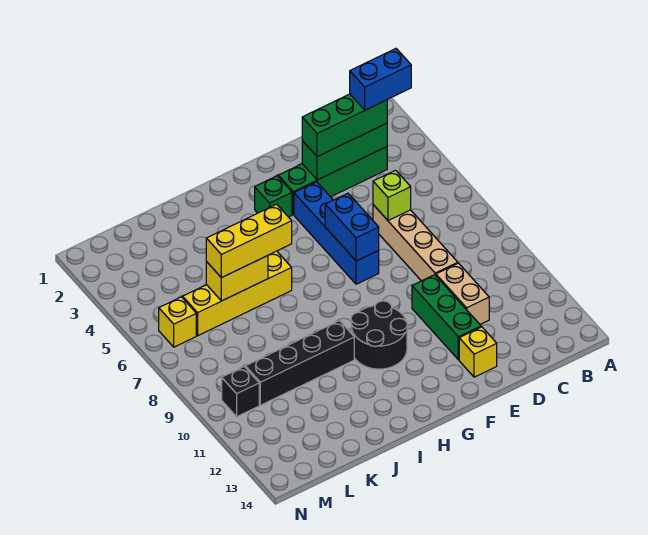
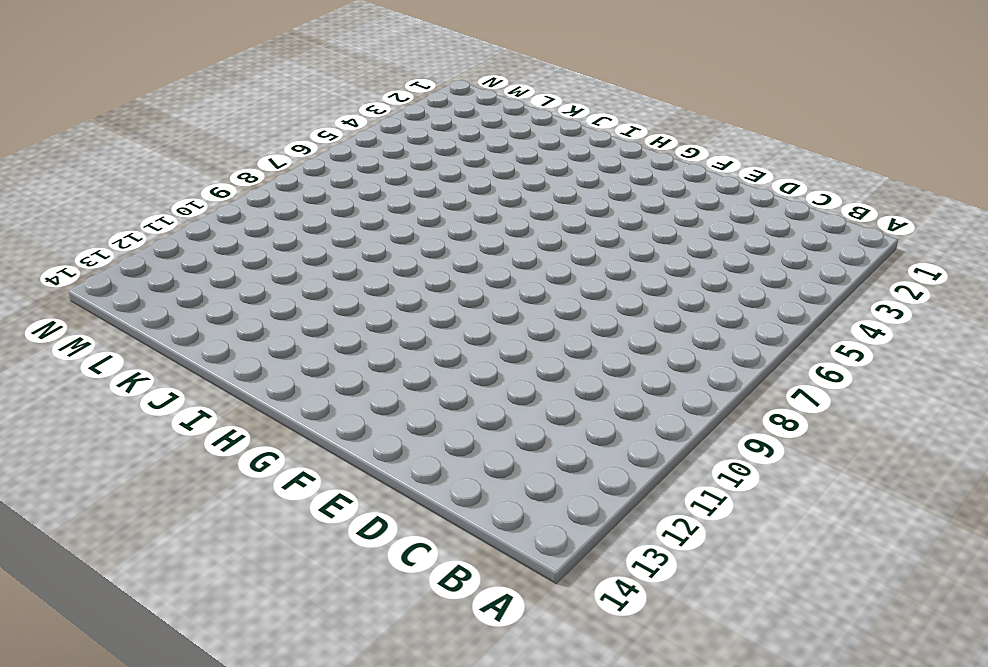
none -> green 1x4 brick [278,147,387,215]
none -> tan 1x4 brick [373,205,458,281]
none -> tan 1x2 brick [436,263,489,324]

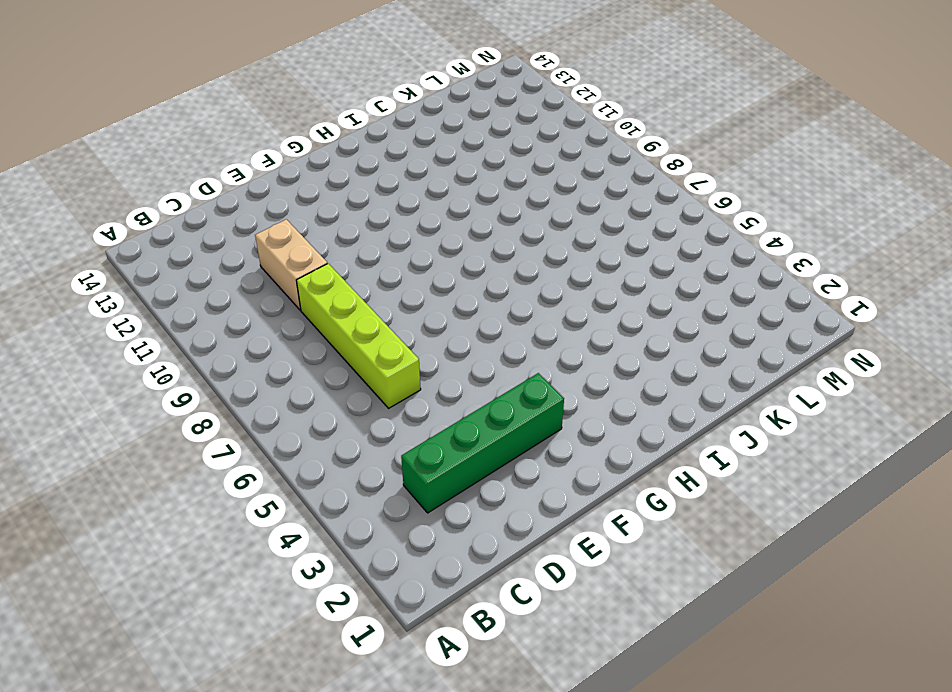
lime 1x4 brick [296,264,421,408] -> tan 1x4 brick [373,205,458,281]
none -> green 1x3 brick [412,275,481,360]
none -> yellow 1x1 brick [459,327,497,377]
none -> blue 1x4 brick [294,182,379,284]

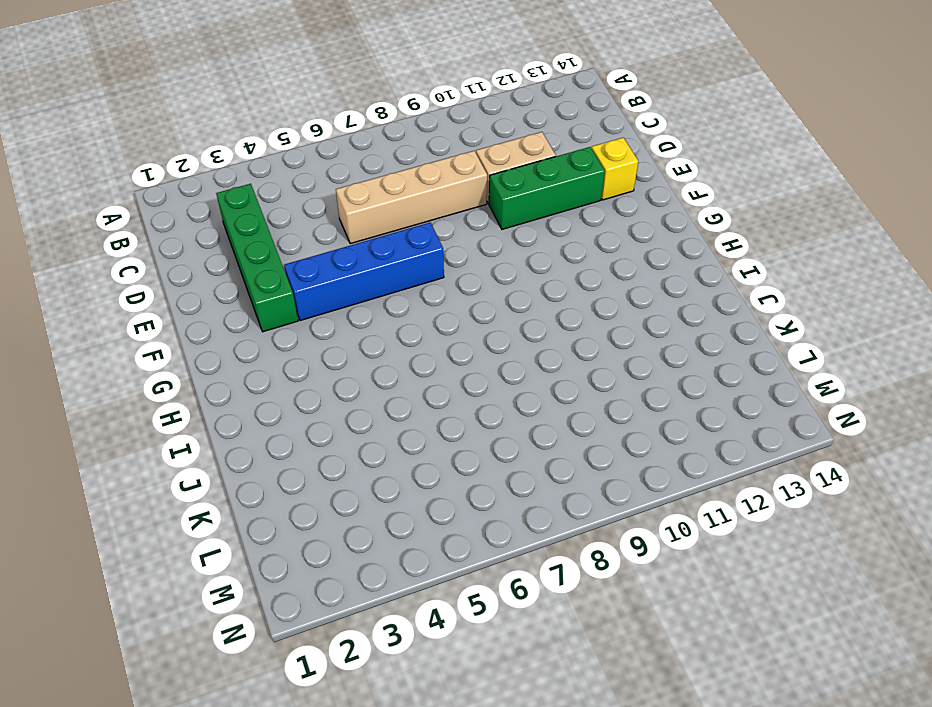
none -> green 1x1 brick [255,176,292,217]
none -> black 2x2 round brick [351,301,408,369]
none -> yellow 1x4 brick [183,251,292,336]

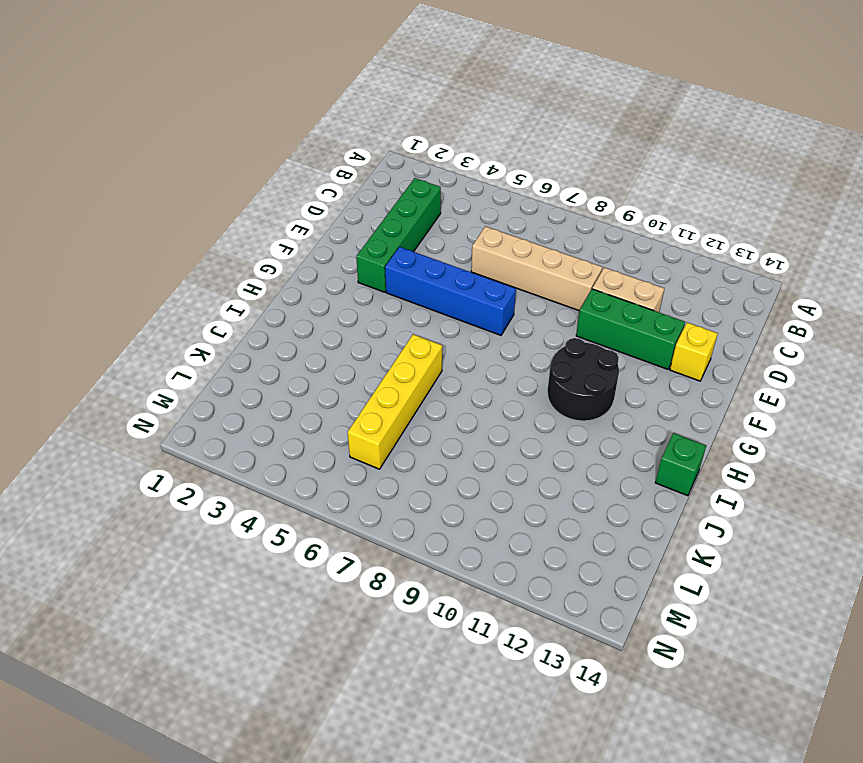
green 1x1 brick [655,433,706,496] -> green 1x1 brick moved to [255,176,292,217]
none -> black 1x4 brick [245,321,354,405]
none -> yellow 1x1 brick [159,297,196,347]
none -> black 1x1 brick [222,367,259,417]

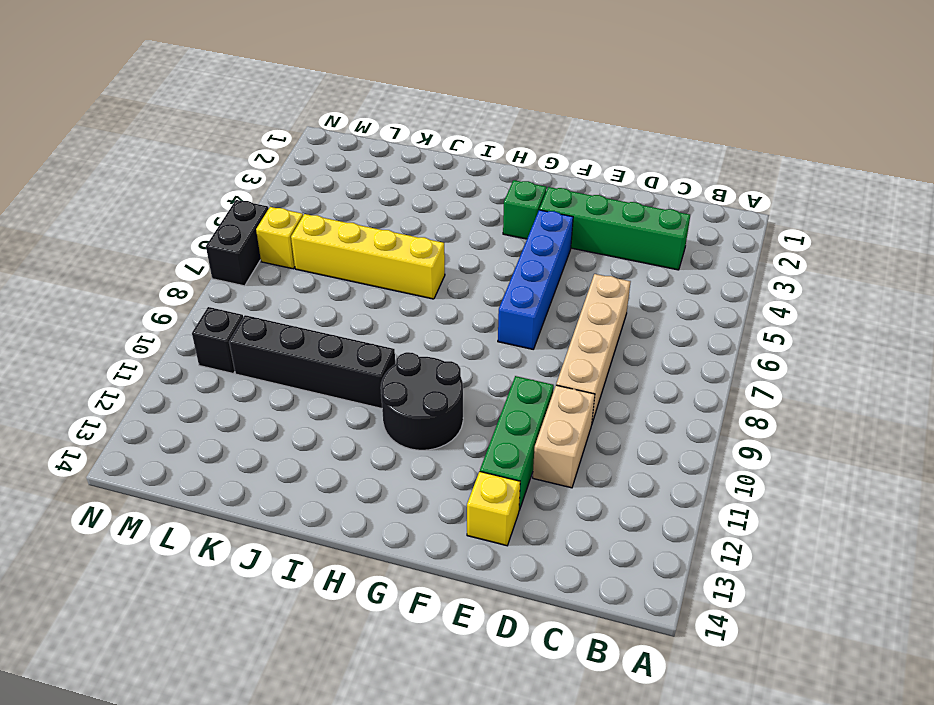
black 1x2 brick [206,200,269,286] -> none
none -> green 1x3 brick [302,123,387,180]
none -> lime 1x1 brick [373,170,411,221]
none -> blue 1x2 brick [325,193,379,261]

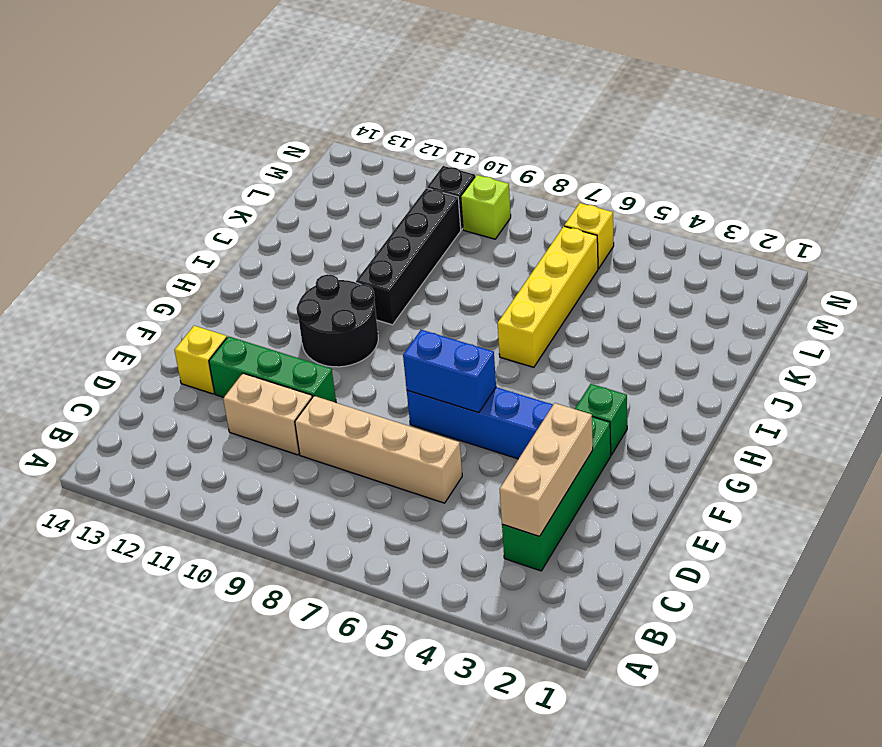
tan 1x3 brick [500,403,593,536] -> green 1x3 brick [302,123,387,180]
lime 1x1 brick [461,175,511,239] -> lime 1x1 brick moved to [373,170,411,221]
none -> yellow 1x2 brick [206,256,268,301]
none -> green 1x3 brick [302,94,387,157]
none -> yellow 1x3 brick [206,204,292,278]

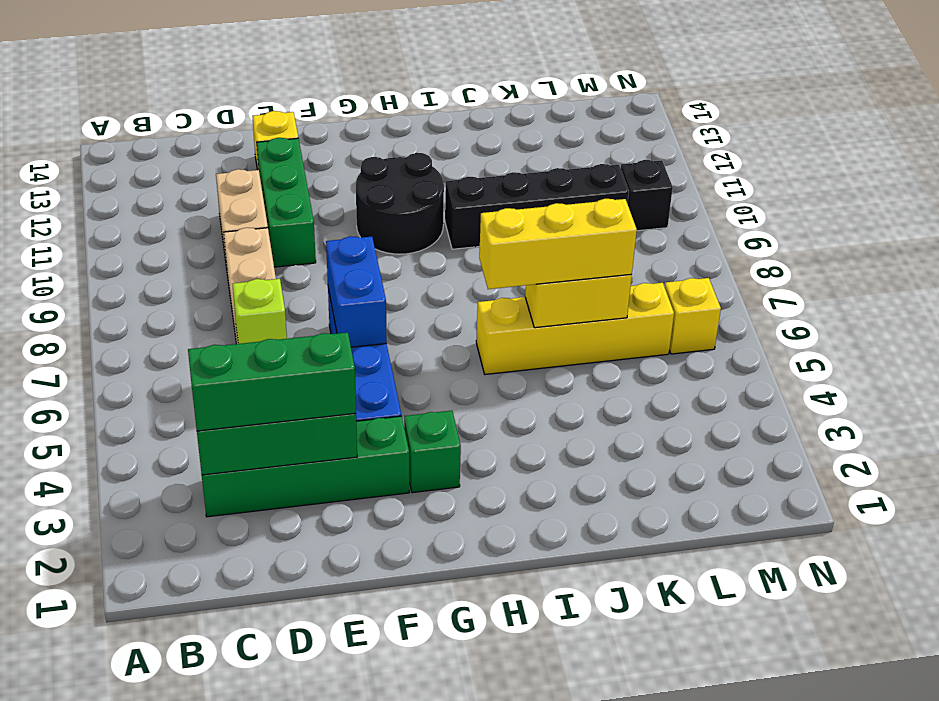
none -> blue 1x2 brick [350,49,411,110]

